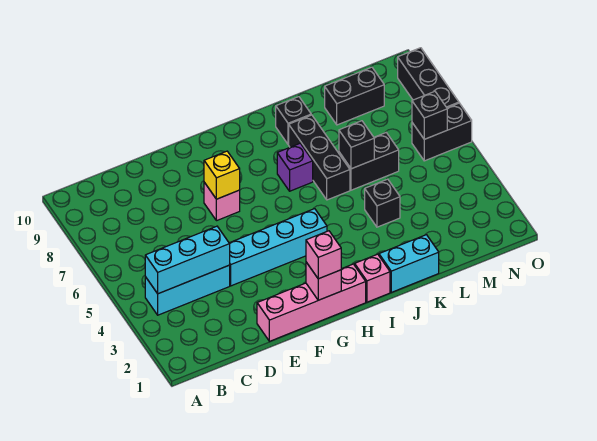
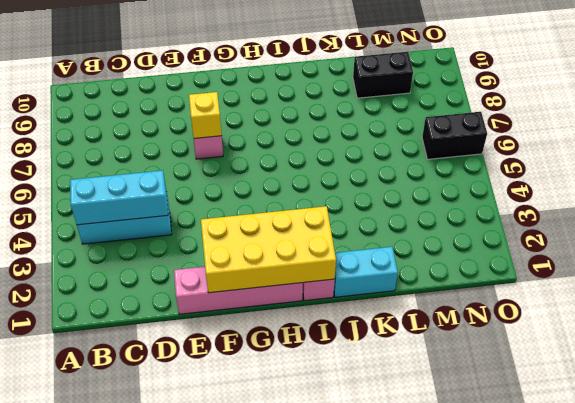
yellow 2x4 brick [201,206,336,293] -> pink 1x1 brick [306,262,341,300]
none -> cyan 1x4 brick [229,209,327,286]
none -> purple 1x1 brick [277,143,313,191]
none -> black 1x3 brick [289,115,350,200]

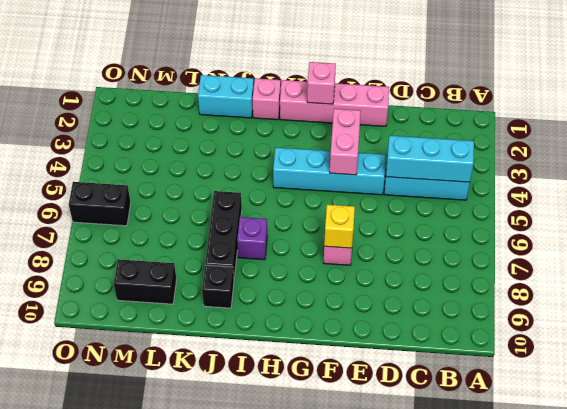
pink 1x2 brick [330,109,361,175] -> none
none -> black 1x1 brick [365,179,400,227]
none -> black 1x2 brick [339,133,399,190]
none -> black 1x3 brick [398,48,459,108]

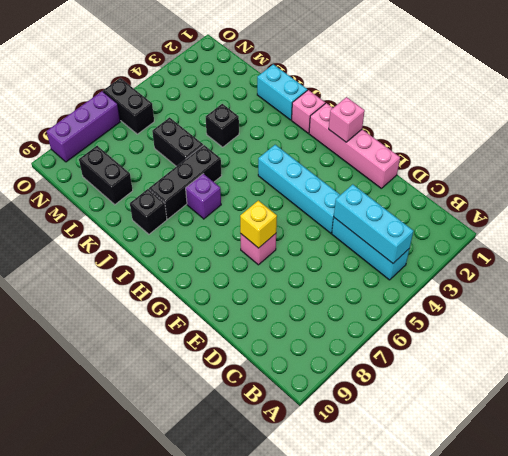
purple 1x3 brick [47,91,120,162] -> black 1x3 brick [398,48,459,108]
none -> black 1x1 brick [339,121,374,169]
none -> black 1x1 brick [412,91,447,139]
none -> pink 1x1 brick [306,231,341,279]

